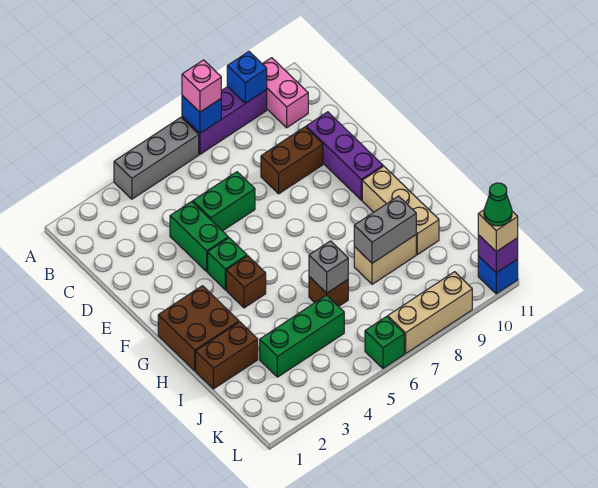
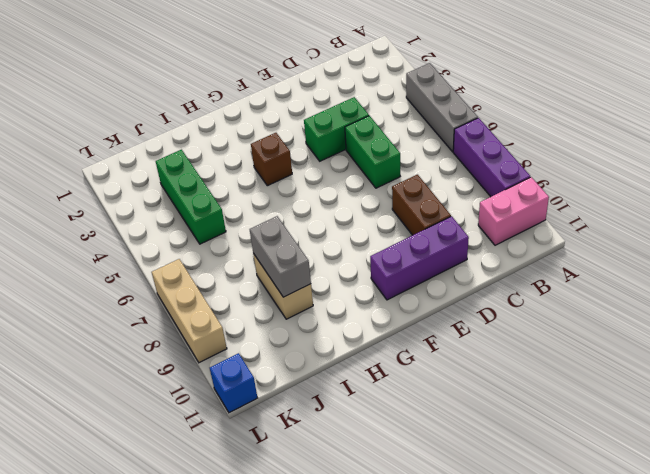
none -> green 1x1 brick [208,238,247,290]
none -> brown 2x2 brick [158,286,239,371]
none -> tan 1x3 brick [362,166,439,255]

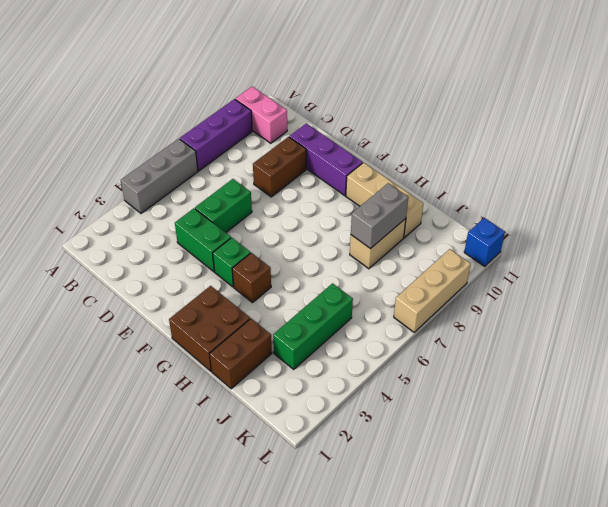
none -> brown 1x1 brick [309,277,348,307]
none -> green 1x1 brick [365,317,404,368]
none -> blue 1x1 brick [182,96,221,133]

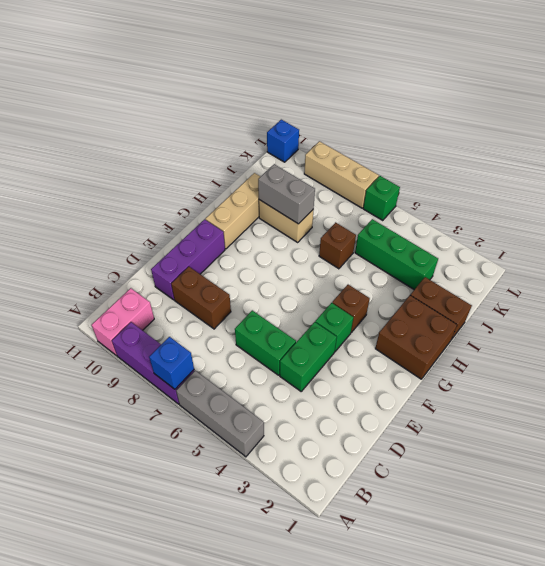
none -> blue 1x1 brick [227,51,267,103]
none -> grey 1x1 brick [309,241,348,293]
none -> purple 1x1 brick [478,235,518,273]

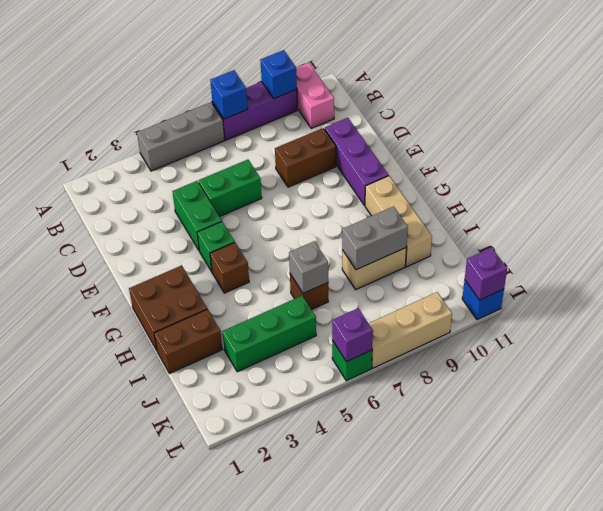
purple 1x1 brick [332,308,373,362] -> none
none -> pink 1x1 brick [182,60,221,112]
none -> tan 1x1 brick [478,210,518,252]
none -> green 1x1 cone [484,183,512,226]

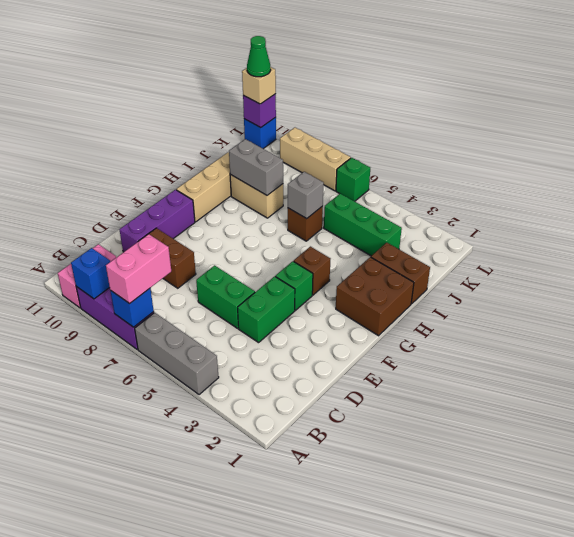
pink 1x2 brick [106,234,171,304] -> pink 1x1 brick [182,60,221,112]

